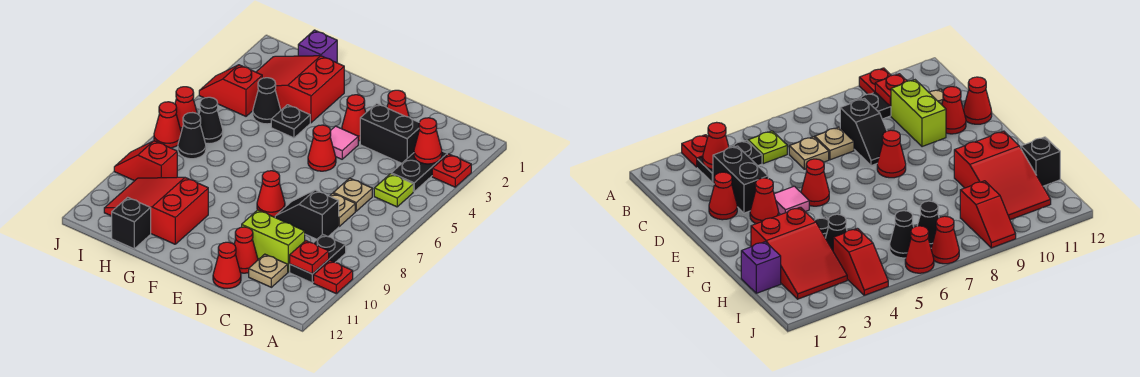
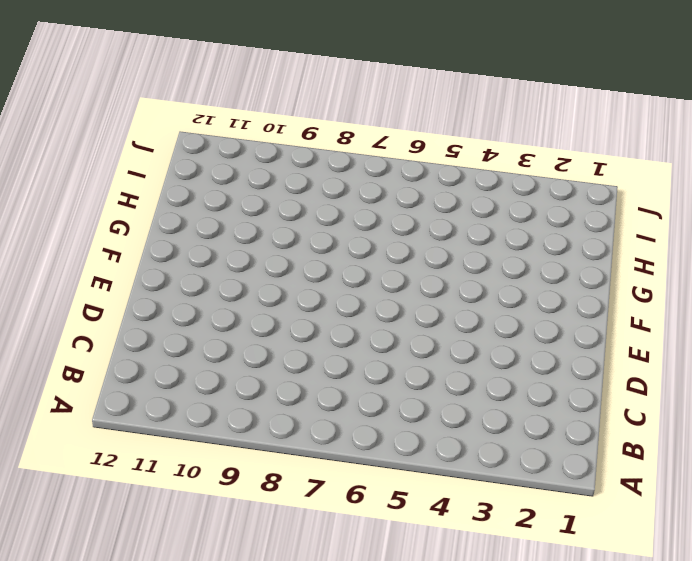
none -> red 1x1 plate [432,154,471,187]
none -> red 1x1 plate [314,261,353,294]
none -> black 1x2 plate [391,151,447,192]
none -> lime 1x1 plate [374,174,413,207]

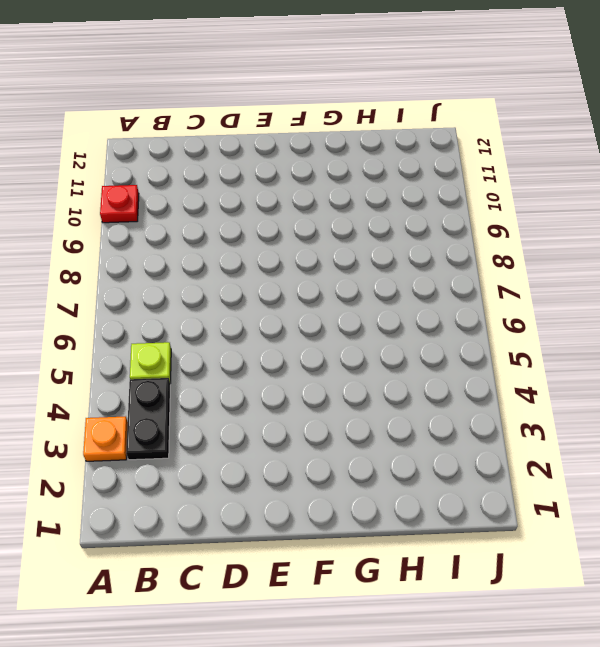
orange 1x1 plate [83,416,128,461] -> red 1x1 plate [432,154,471,187]
none -> black 1x2 plate [290,234,346,283]
none -> black 1x2 brick [360,104,420,163]
none -> tan 1x1 plate [333,178,372,211]
none -> tan 1x1 plate [330,193,355,226]

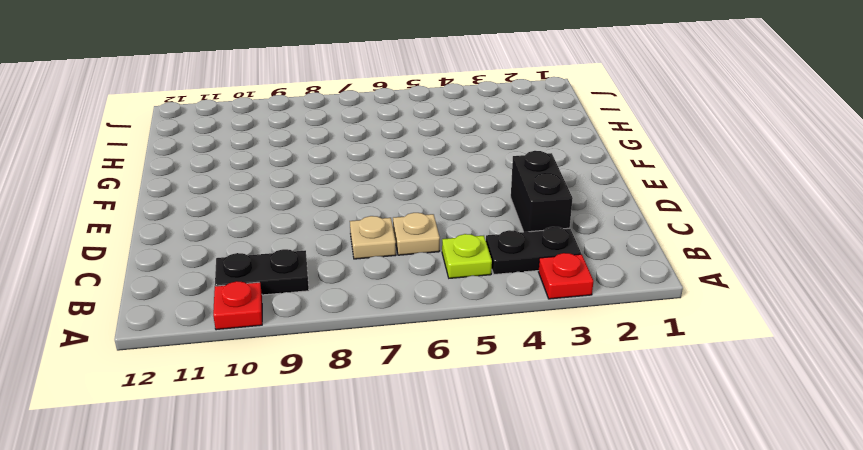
none -> black 1x2 slope [275,190,339,239]
none -> lime 1x2 brick [242,210,305,272]
none -> tan 1x1 plate [249,254,288,287]
none -> red 1x1 cone [387,90,409,117]

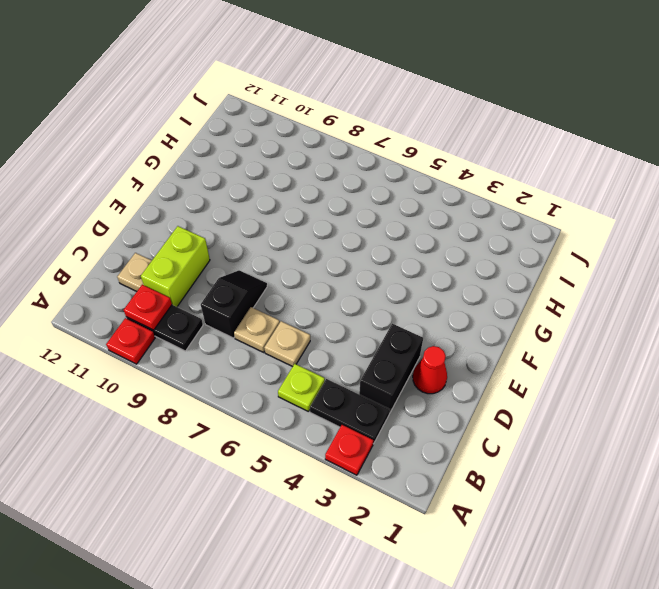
none -> red 1x1 cone [234,227,258,273]
none -> red 1x1 cone [213,242,241,289]
none -> red 1x1 cone [342,95,366,141]
none -> pink 1x1 tile [330,126,358,159]

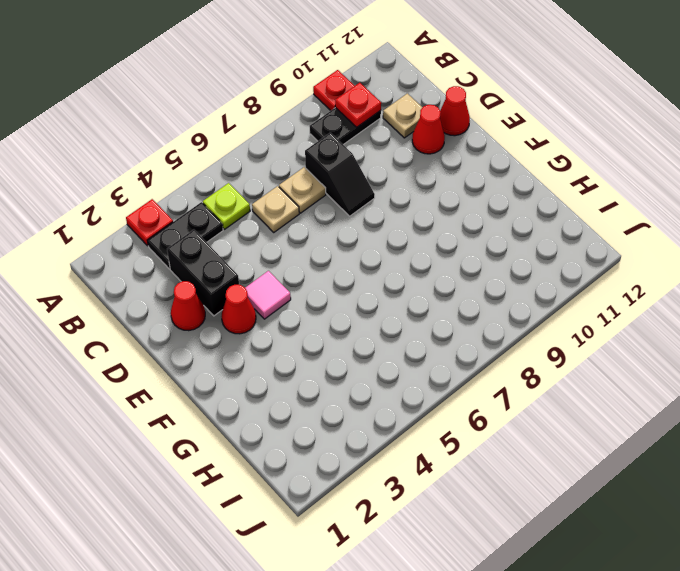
none -> lime 1x2 brick [242,210,305,272]
none -> red 1x1 cone [308,125,336,171]
none -> red 1x1 cone [257,171,285,217]
none -> red 2x3 slope [256,56,344,123]

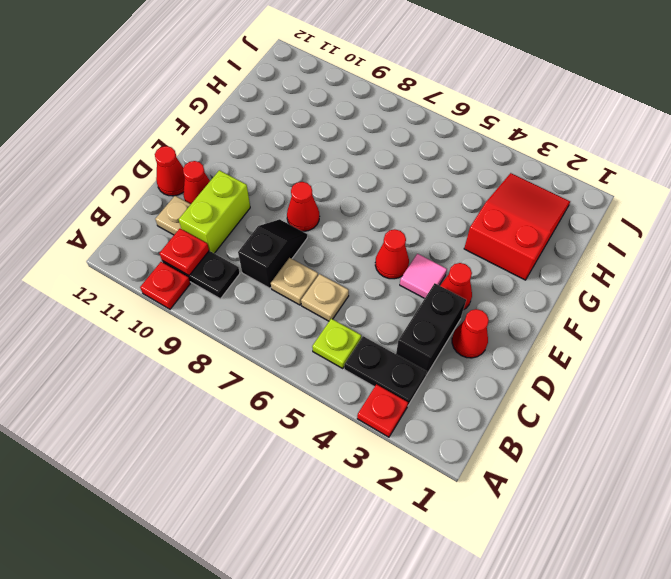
none -> black 1x1 plate [271,105,310,138]
none -> red 2x3 slope [104,177,208,244]
none -> purple 1x1 brick [298,30,337,63]
none -> black 1x1 cone [253,78,281,124]

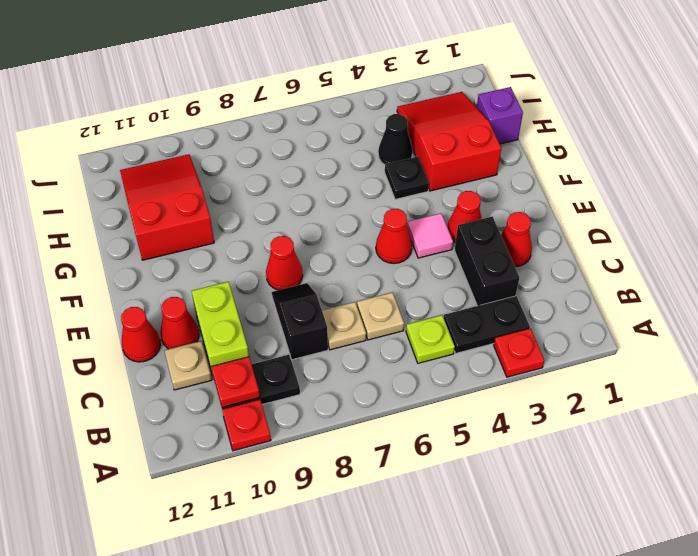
none -> black 1x1 brick [112,197,151,249]
none -> red 1x2 slope [199,65,262,116]
none -> black 1x1 cone [199,97,223,144]
none -> black 1x1 cone [178,113,206,159]

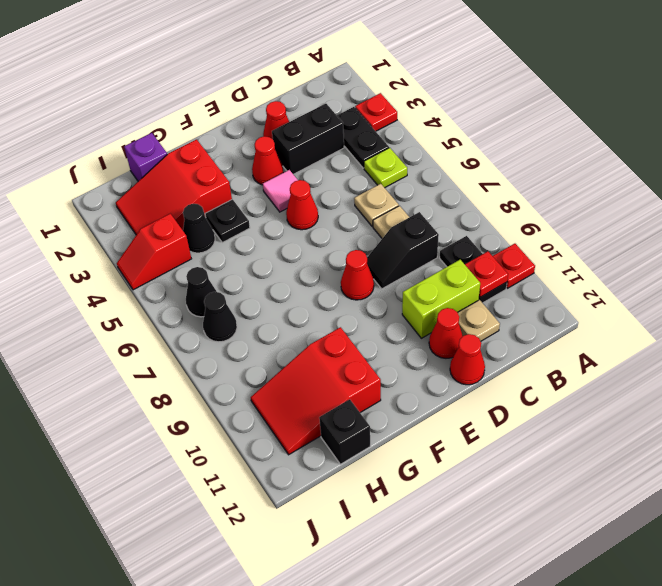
none -> red 1x2 slope [114,141,177,181]
none -> red 1x1 cone [175,87,197,132]
none -> red 1x1 cone [154,102,181,148]
none -> red 1x1 cone [414,118,442,164]

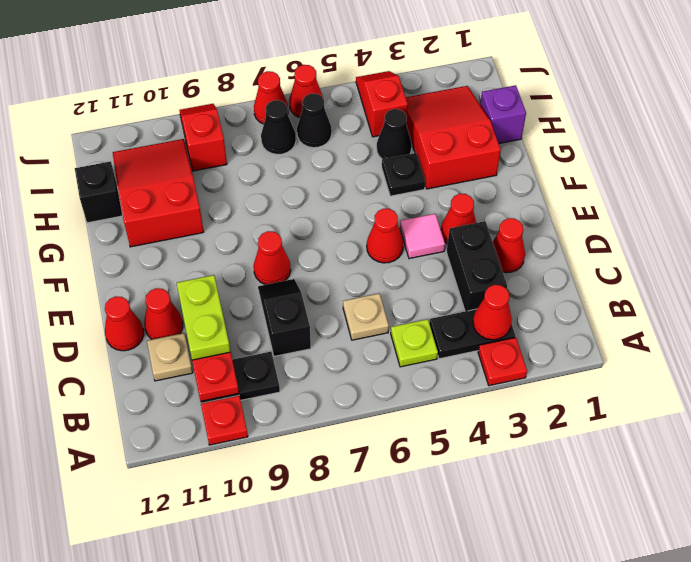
none -> tan 1x1 plate [330,193,355,226]

